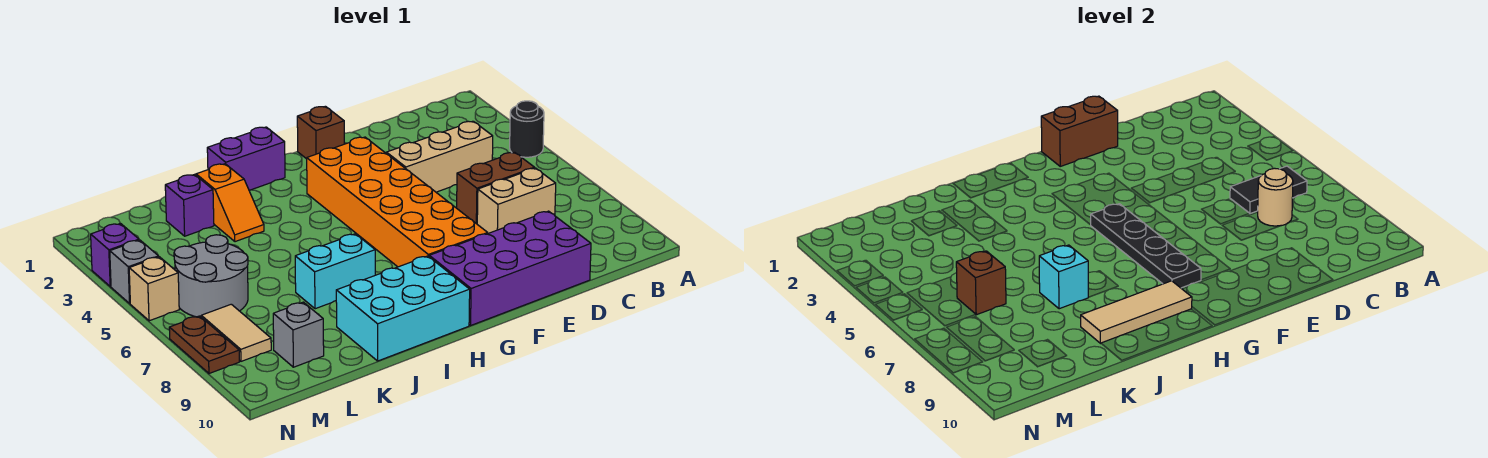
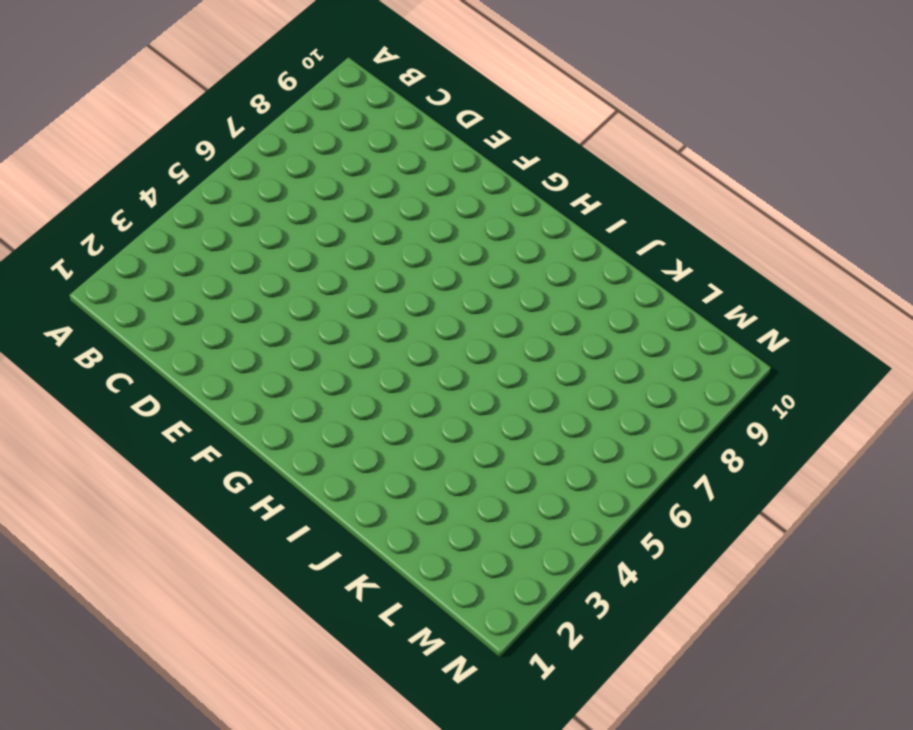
none -> black 1x1 round brick [510,101,544,157]
none -> tan 1x3 brick [386,121,493,192]
none -> brown 1x2 brick [457,152,535,224]

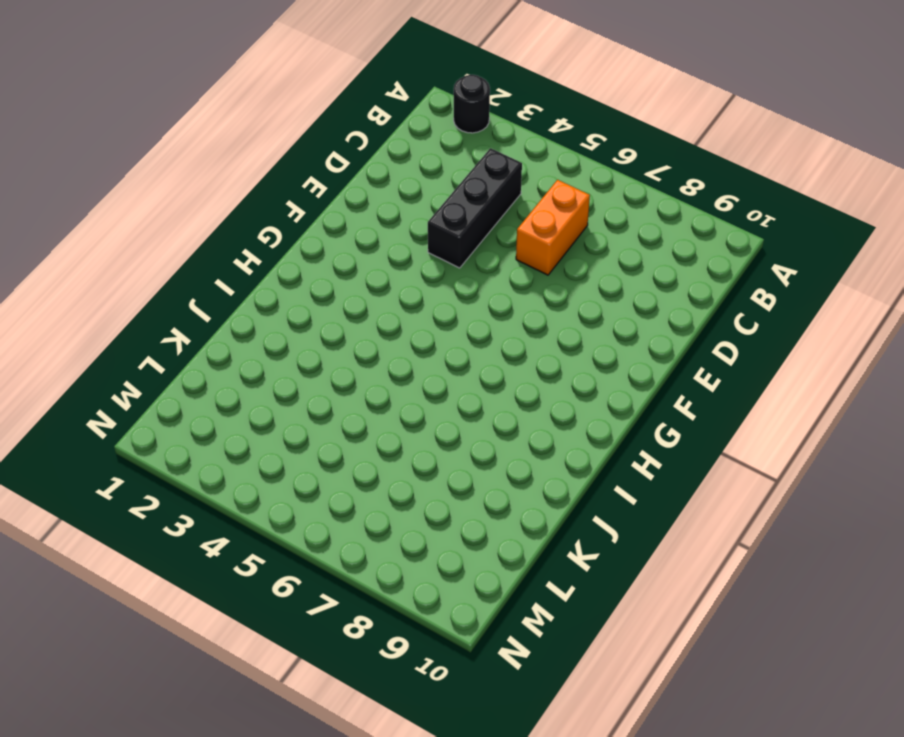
black 1x1 round brick [454,75,490,133] -> black 1x1 round brick moved to [510,101,544,157]
black 1x3 brick [428,148,522,268] -> tan 1x3 brick [386,121,493,192]
orange 1x2 brick [516,180,590,275] -> brown 1x2 brick [457,152,535,224]
none -> tan 1x2 brick [477,168,556,233]
none -> purple 2x4 brick [429,211,591,325]
none -> brown 1x1 brick [297,106,344,159]

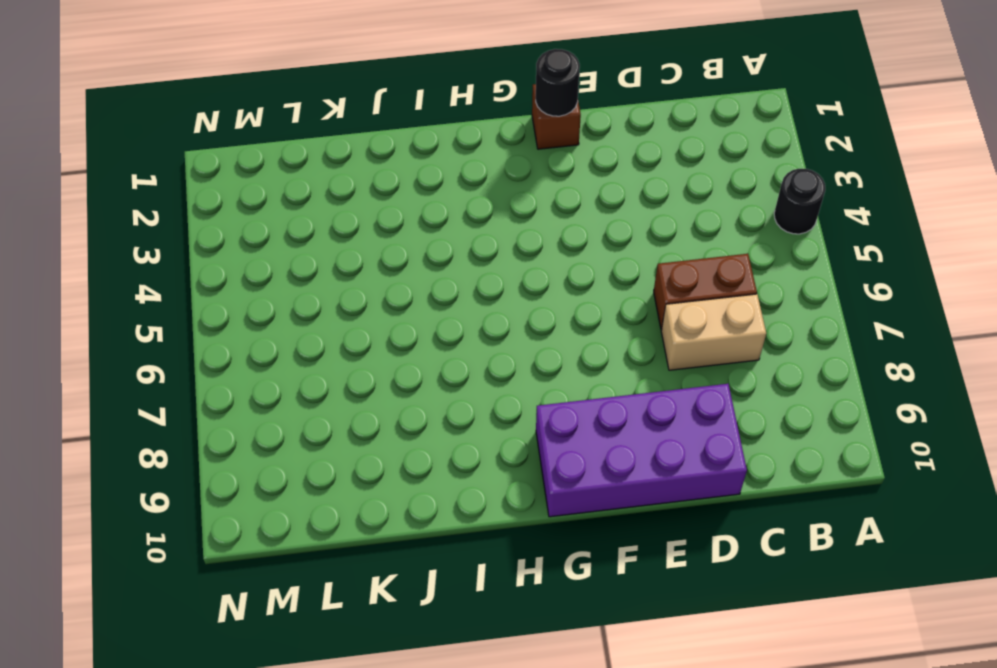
black 1x1 round brick [536,49,580,116] -> brown 1x2 brick [1041,96,1118,166]
none -> tan 1x3 brick [386,121,493,192]
none -> orange 2x6 brick [307,137,488,267]
none -> purple 1x2 brick [207,127,285,190]

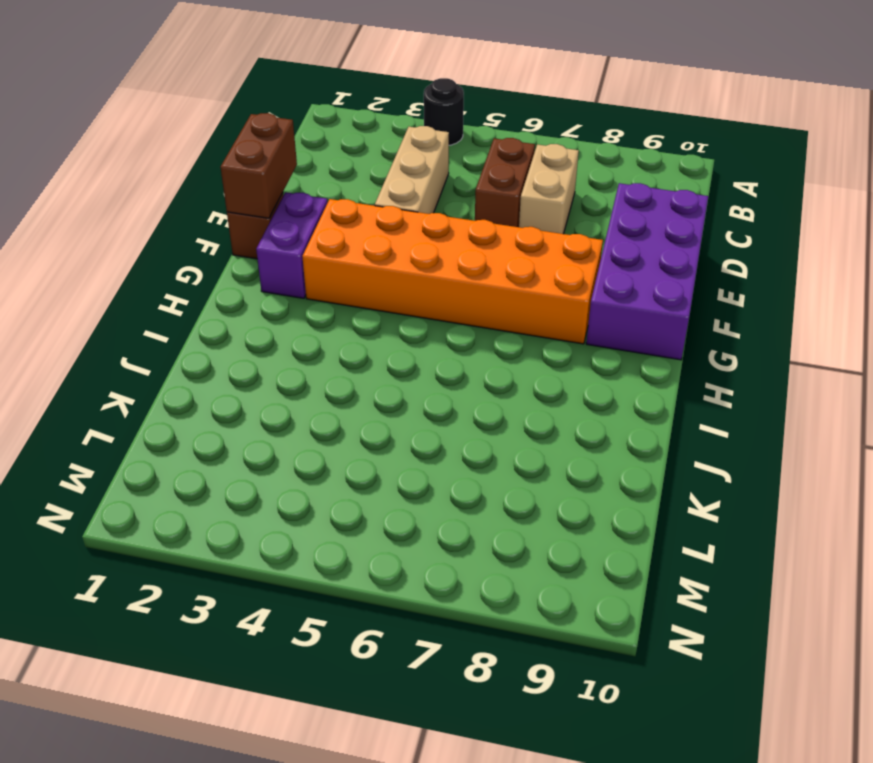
purple 1x2 brick [256,192,328,298] -> purple 1x2 brick moved to [207,127,285,190]
none -> cyan 2x3 brick [336,256,470,361]
none -> cyan 1x2 brick [295,234,375,309]
none -> orange 1x2 slope [196,164,264,242]

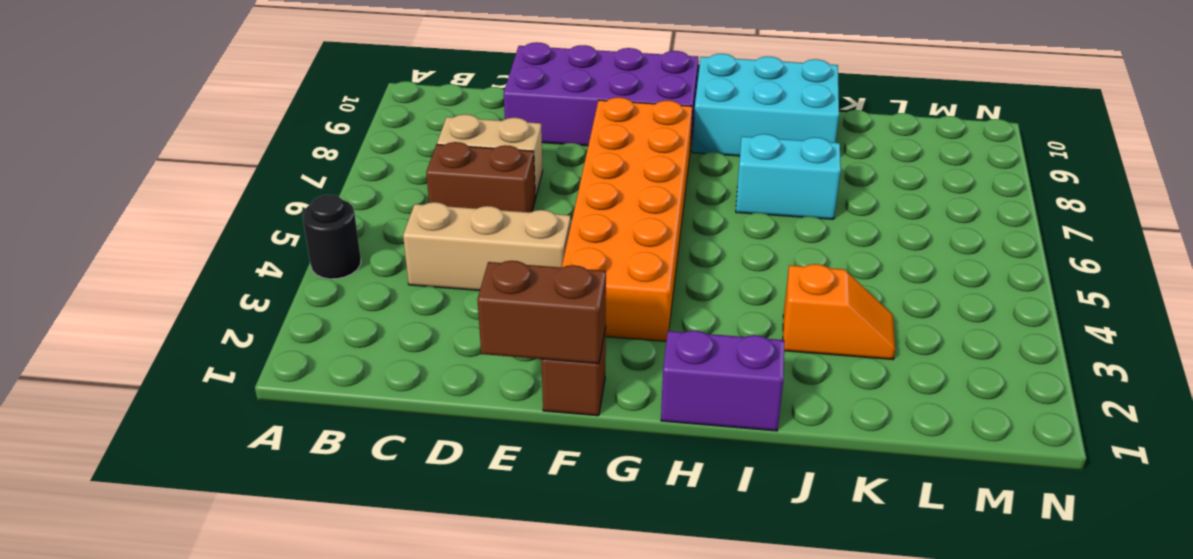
orange 1x2 slope [783,264,895,359] -> orange 1x2 slope turned to [196,164,264,242]
none -> purple 1x1 brick [165,175,214,236]
none -> grey 2x2 round brick [174,235,248,317]
none -> grey 1x1 brick [273,302,324,367]

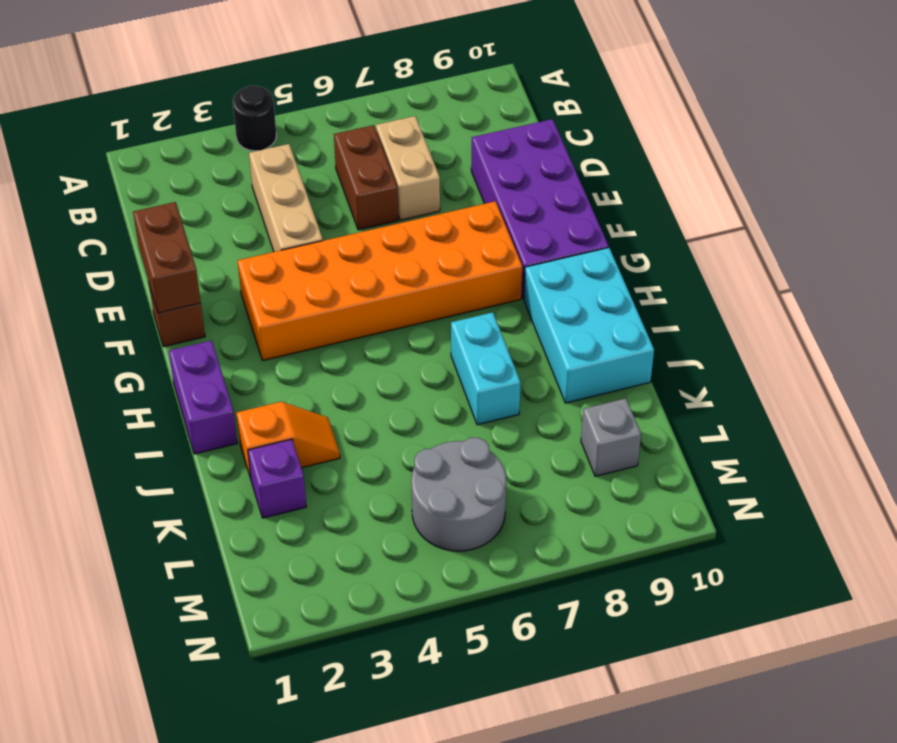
none -> tan 1x2 tile [201,304,271,361]
none -> purple 1x1 brick [91,224,139,286]
none -> grey 1x1 brick [110,240,159,303]

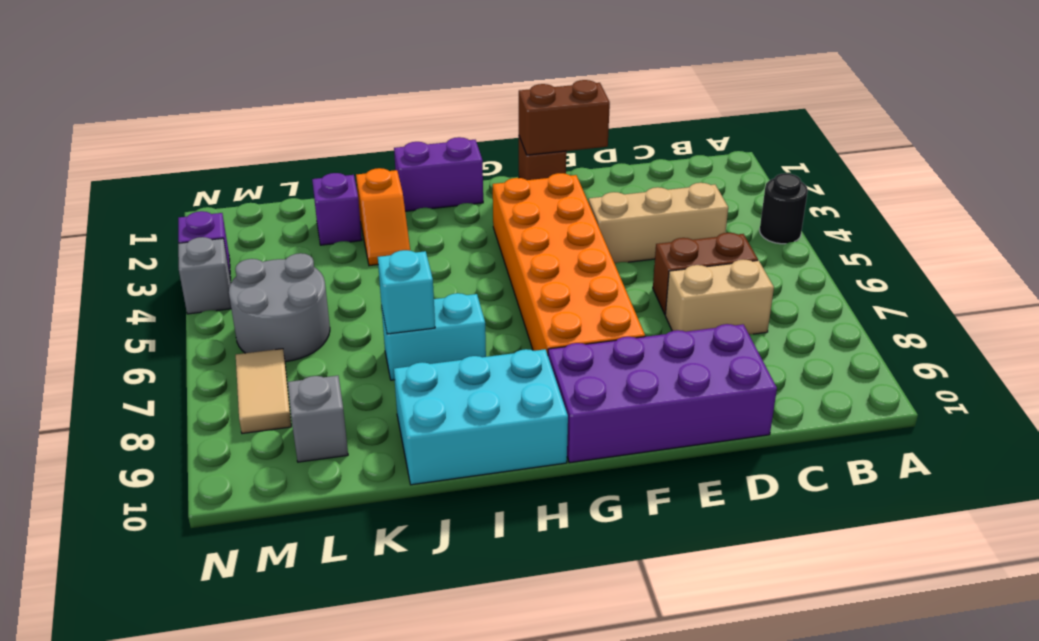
none -> tan 1x1 brick [129,257,179,321]
none -> brown 1x2 plate [169,316,239,373]
none -> black 1x2 tile [1230,166,1307,214]

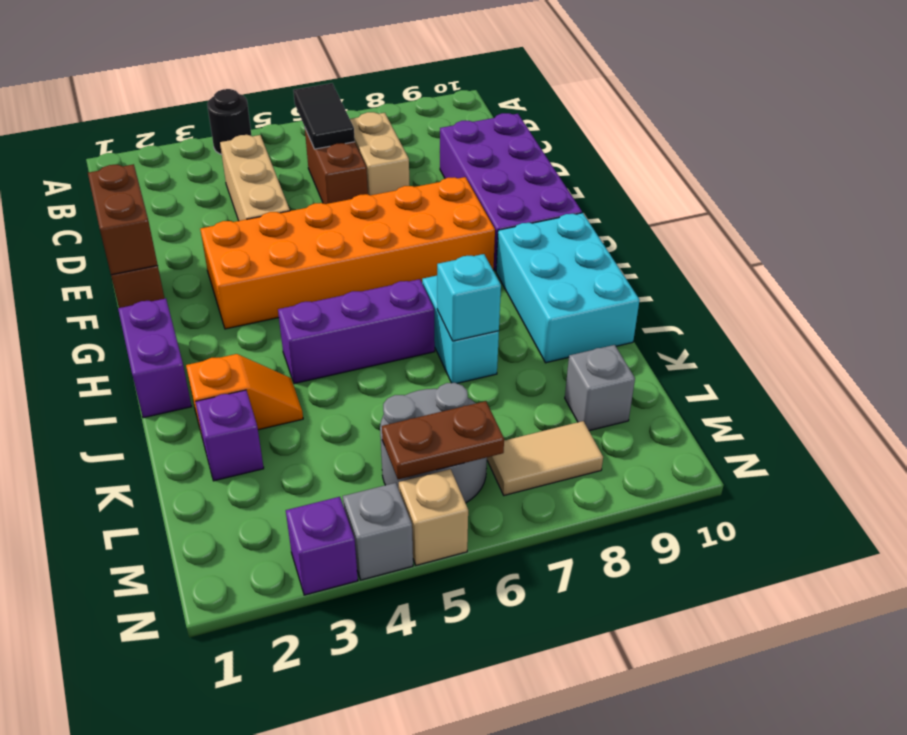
purple 1x3 brick [278,279,435,384] -> none
brown 1x2 plate [382,401,504,479] -> brown 1x2 plate moved to [169,316,239,373]
none -> tan 1x1 round brick [1258,168,1293,226]
none -> black 1x4 plate [1091,204,1201,288]
none -> tan 1x3 tile [1081,281,1192,343]

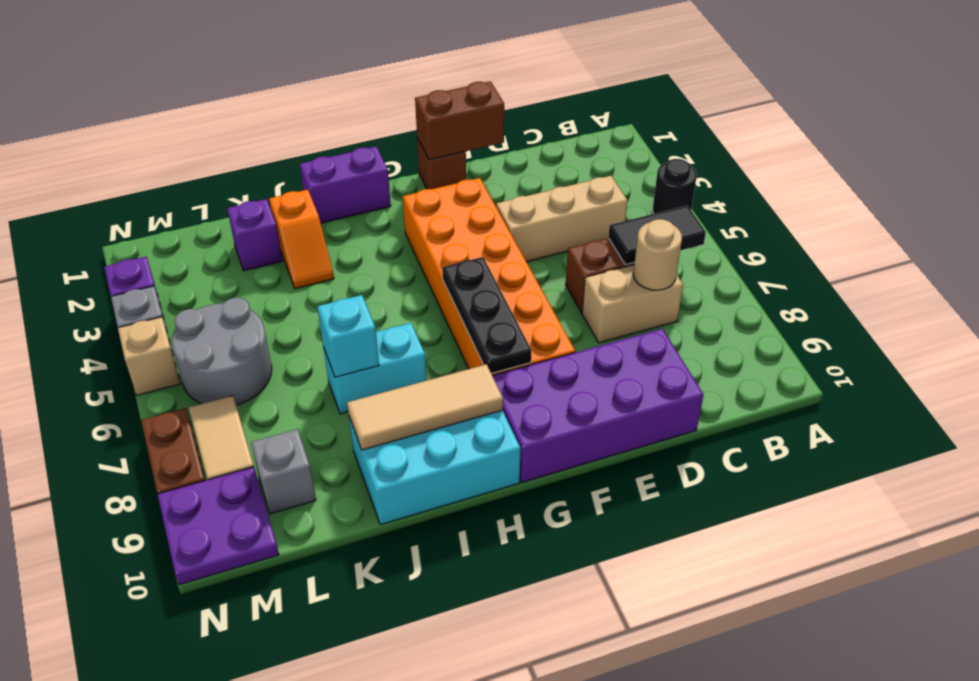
black 1x3 plate [442,257,532,374] -> black 1x4 plate [1091,204,1201,288]
purple 2x2 plate [157,467,279,585] -> none
none -> brown 1x1 brick [956,251,1006,315]

